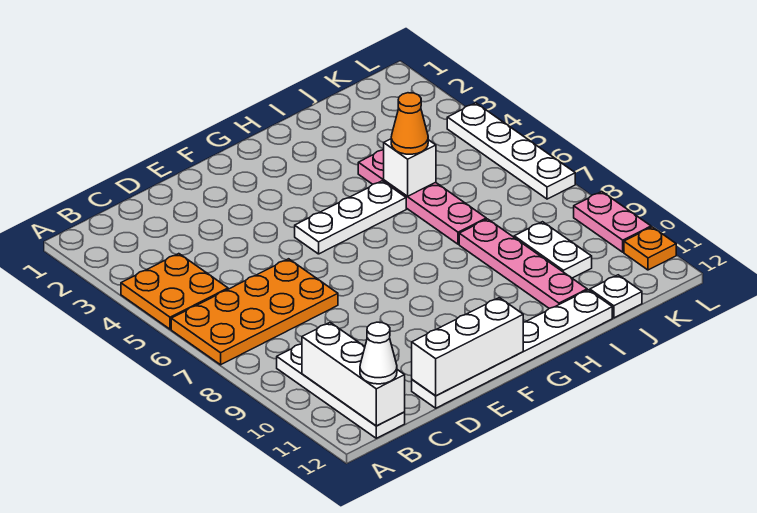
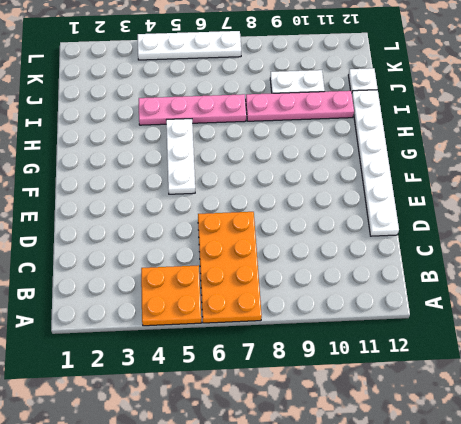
none -> white 1x4 plate [277,344,405,438]
none -> pink 1x2 plate [574,192,651,252]
none -> orange 1x1 plate [624,227,676,270]

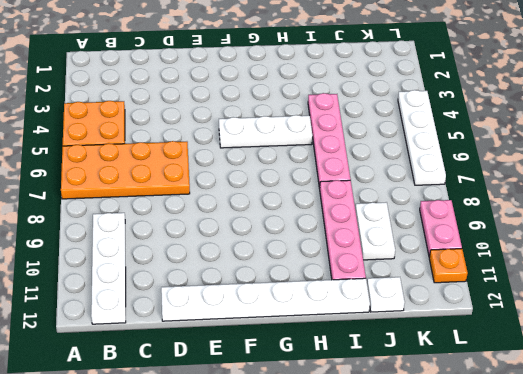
none -> white 1x3 brick [302,323,405,426]
none -> white 1x3 brick [412,298,523,396]
none -> white 1x1 brick [384,139,436,196]

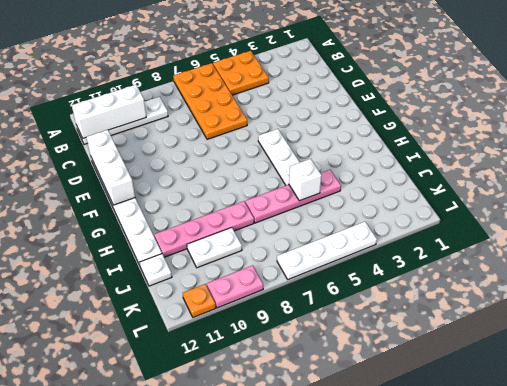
none -> white 1x1 cone [360,322,397,384]
none -> orange 1x1 cone [391,93,428,154]

